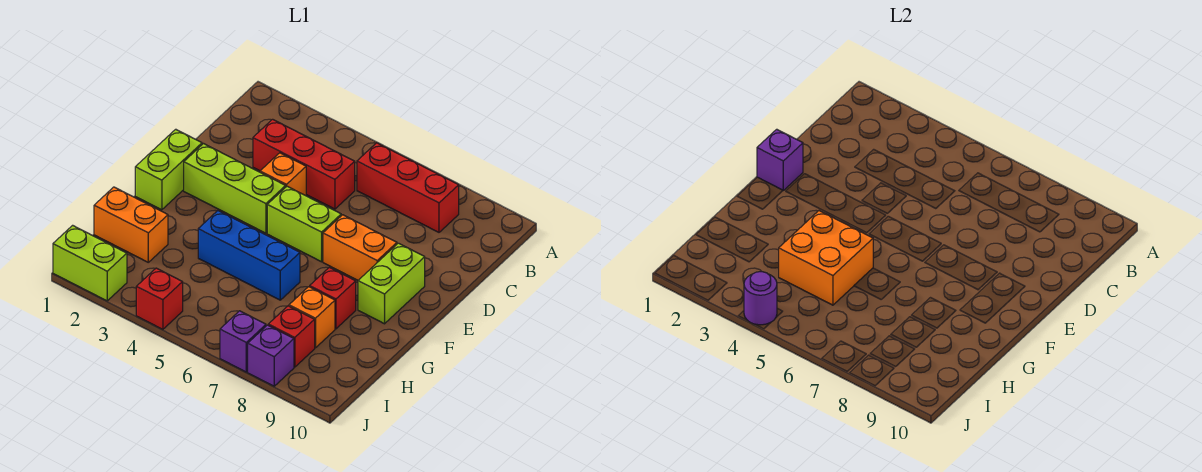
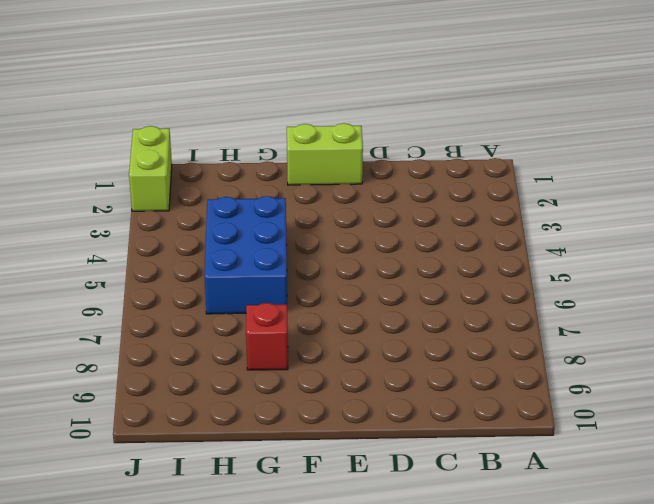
blue 2x3 brick [205,196,287,314] -> blue 1x3 brick [198,211,300,300]
none -> red 1x3 brick [357,143,459,232]
none -> red 1x3 brick [253,119,355,209]
none -> orange 1x1 brick [260,153,306,196]

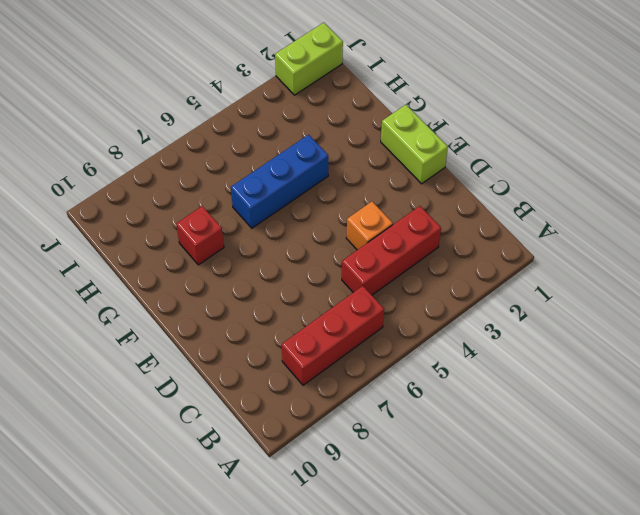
none -> lime 1x3 brick [184,144,286,233]
none -> lime 1x2 brick [267,186,341,262]
none -> orange 1x2 brick [323,215,397,280]

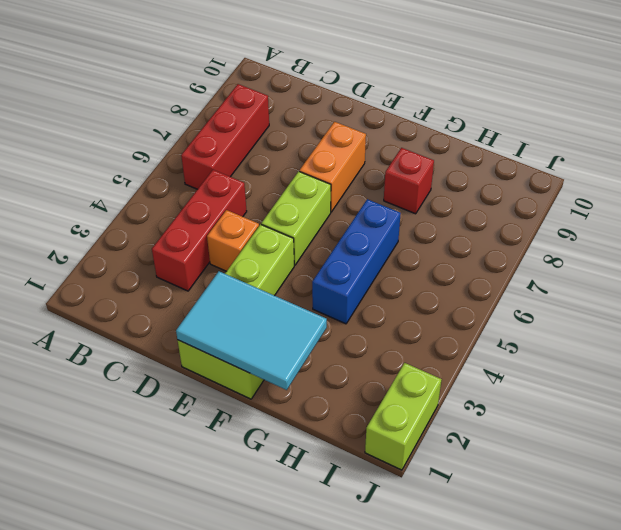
cyan 2x3 tile [176,271,327,390] -> purple 1x1 brick [757,129,803,190]
none -> lime 1x2 brick [358,243,425,324]
none -> orange 1x2 brick [94,187,168,262]
none -> orange 1x1 brick [289,287,335,348]

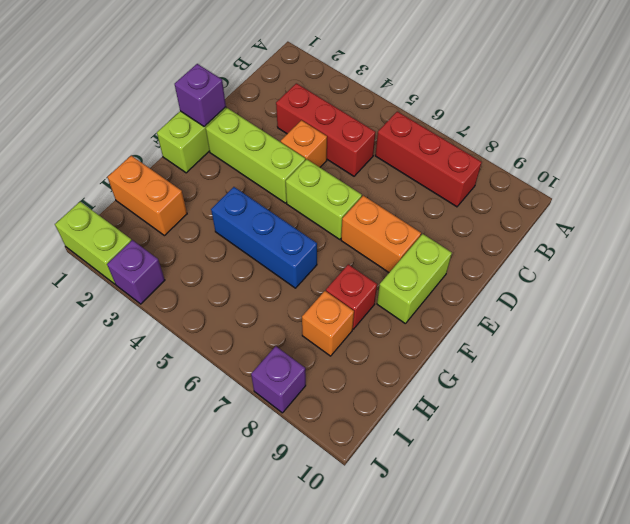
purple 1x1 brick [107,240,165,304] -> purple 1x1 brick moved to [220,311,266,372]
none -> red 1x1 brick [268,306,315,367]
none -> red 1x1 brick [136,268,183,329]
none -> orange 2x2 brick [779,211,873,305]

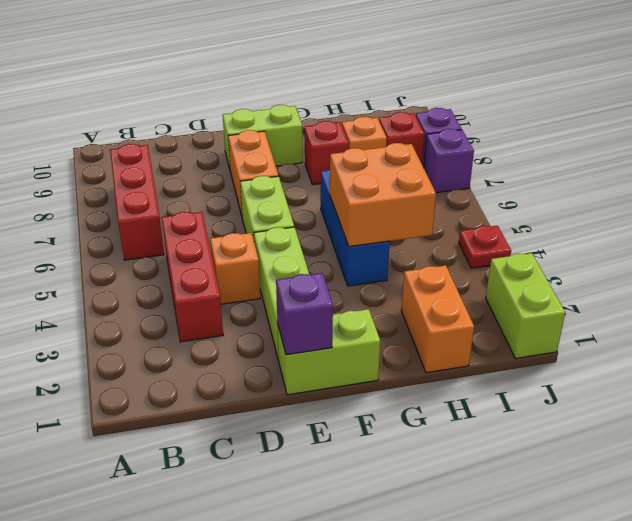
red 1x1 plate [459,226,511,268] -> red 1x1 brick [136,268,183,329]
none -> purple 1x1 round brick [744,272,777,325]

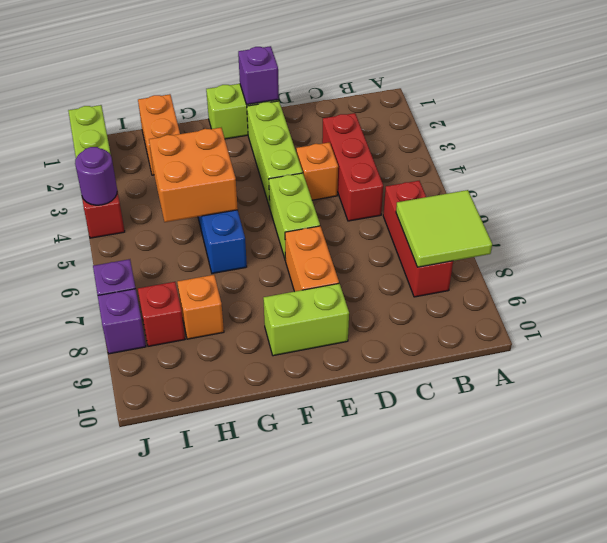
lime 2x2 tile [396,190,492,267] -> none
none -> red 1x1 brick [310,267,356,329]

